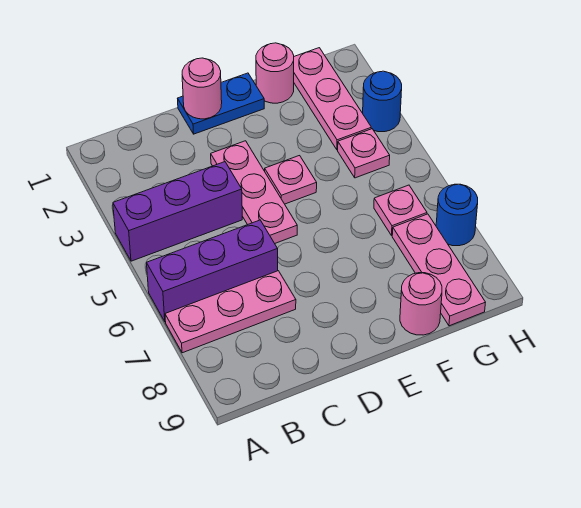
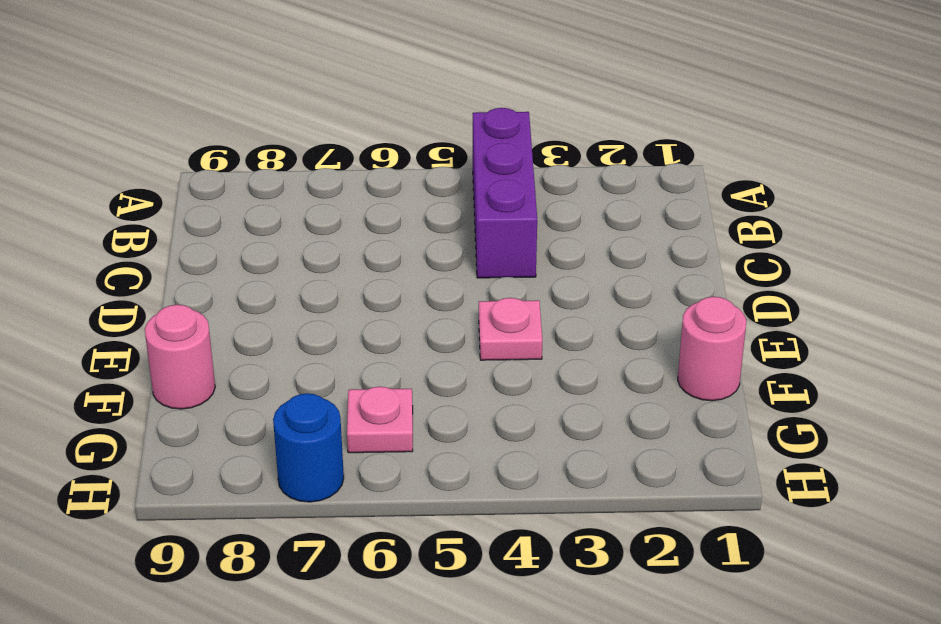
none -> purple 1x3 brick [147,220,278,321]
none -> pink 1x3 plate [165,271,296,353]
none -> blue 1x2 plate [178,73,264,134]

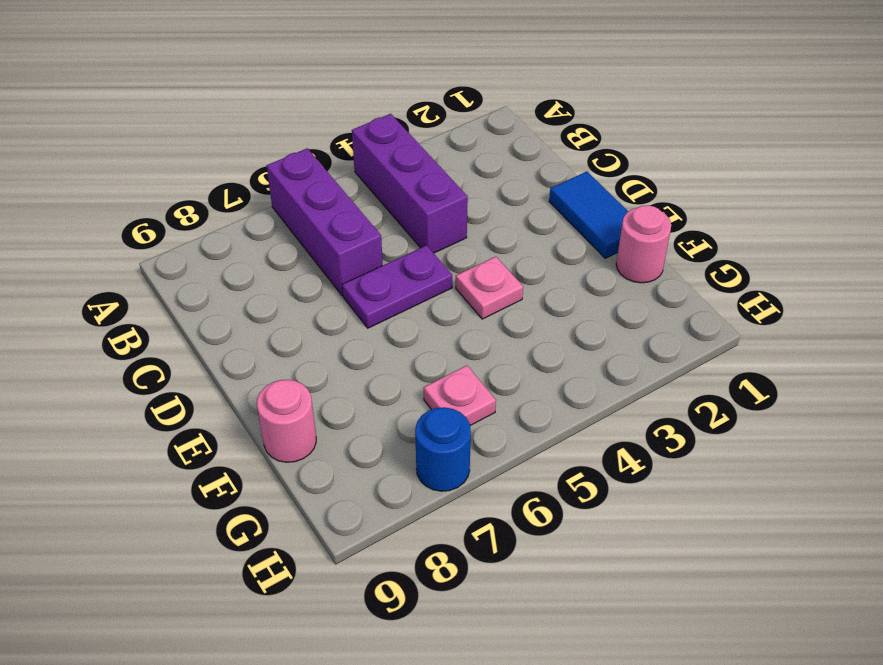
blue 1x2 tile [549,172,628,258] -> blue 1x2 plate [178,73,264,134]
purple 1x2 plate [342,245,452,328] -> pink 1x3 plate [211,141,297,243]
none -> pink 1x3 plate [165,271,296,353]
none -> pink 1x3 plate [294,48,371,150]
none -> pink 1x1 plate [338,129,390,178]

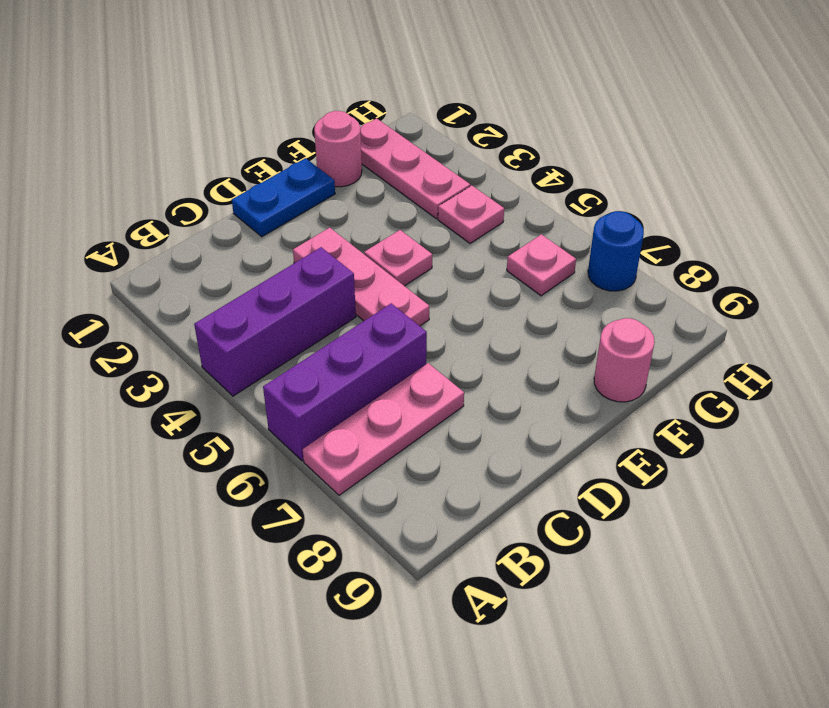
none -> pink 1x3 plate [392,214,485,326]
none -> blue 1x1 round brick [363,71,402,132]
none -> pink 1x1 round brick [182,58,222,119]

